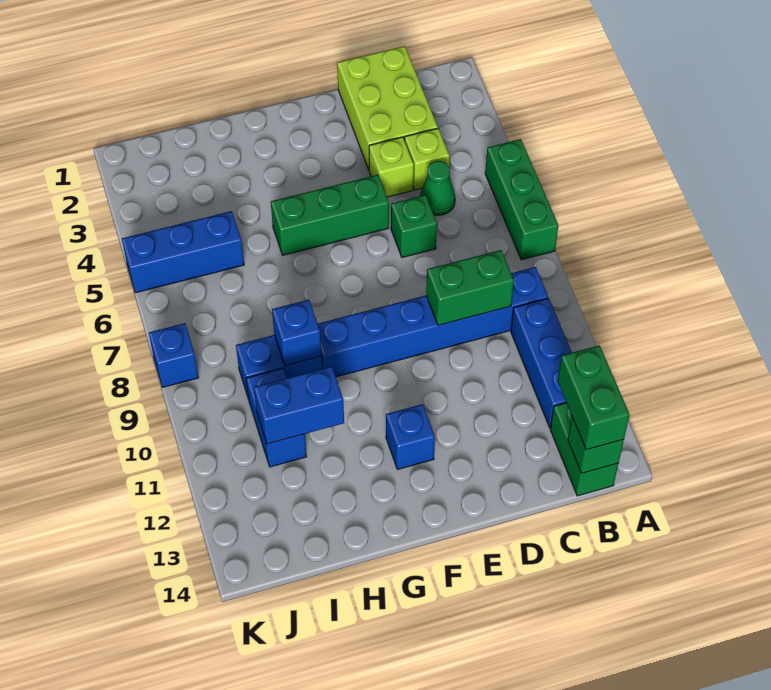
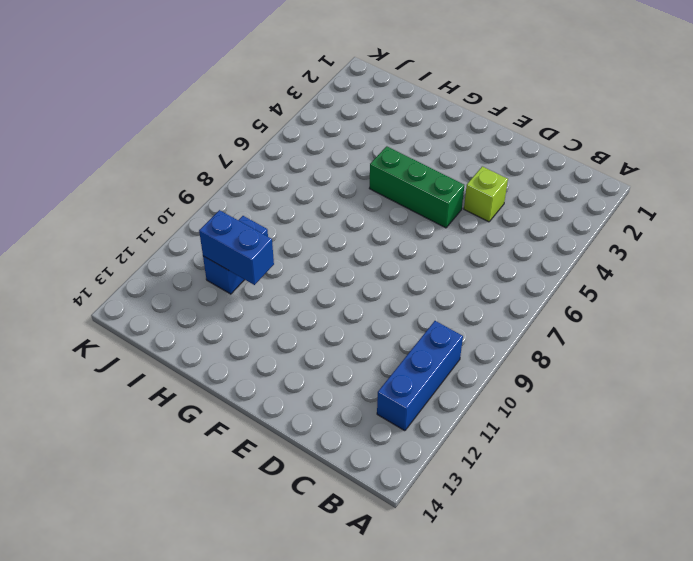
none -> green 1x3 brick [485,139,558,260]
none -> blue 1x6 brick [318,267,548,377]
none -> green 1x2 brick [550,403,618,496]

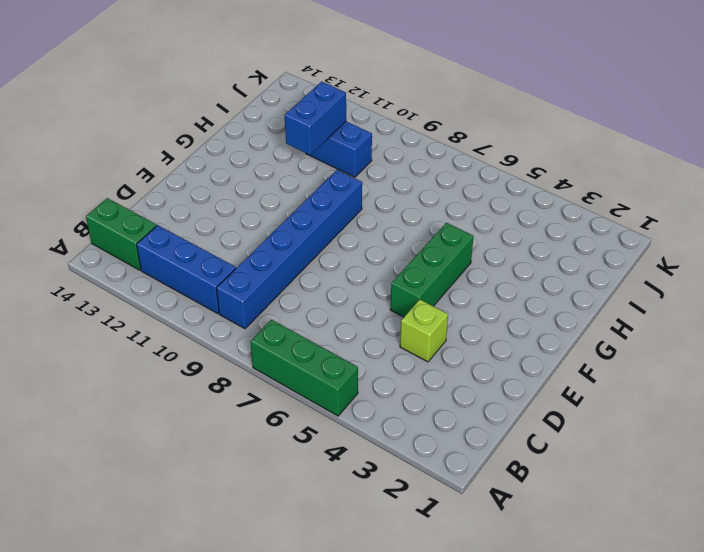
none -> lime 2x3 brick [337,46,438,169]
none -> lime 1x1 brick [405,128,449,190]
none -> green 1x1 cone [420,161,455,215]

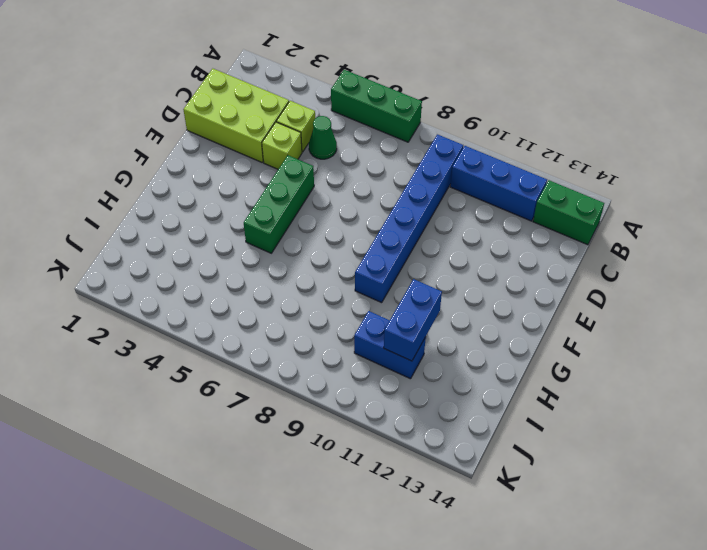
none -> green 1x1 brick [391,195,437,257]
none -> blue 1x1 brick [386,404,435,469]
none -> blue 1x2 brick [236,335,322,399]

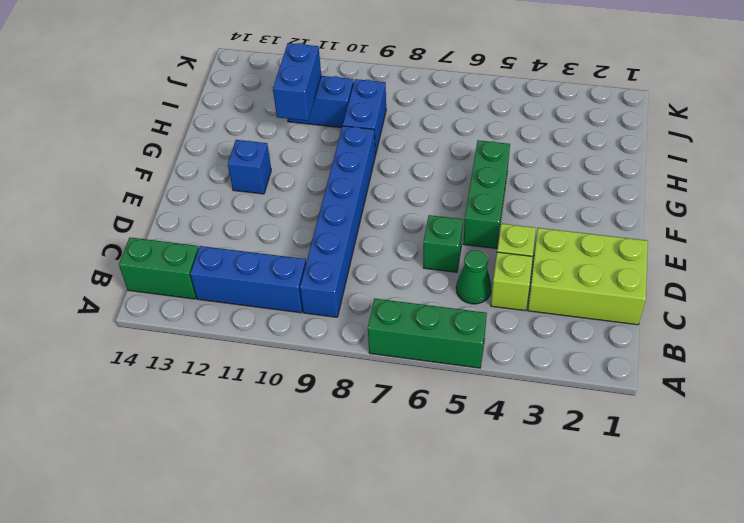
none -> blue 1x3 brick [122,211,244,293]
none -> blue 1x1 brick [149,323,199,387]
none -> green 1x1 brick [568,417,624,473]

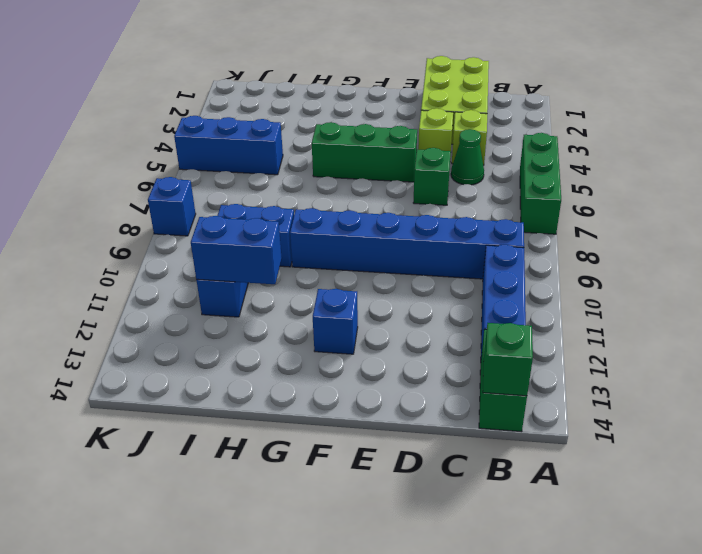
none -> green 1x2 brick [426,250,514,325]
none -> blue 1x1 brick [272,300,321,366]
none -> green 1x2 brick [558,345,629,450]

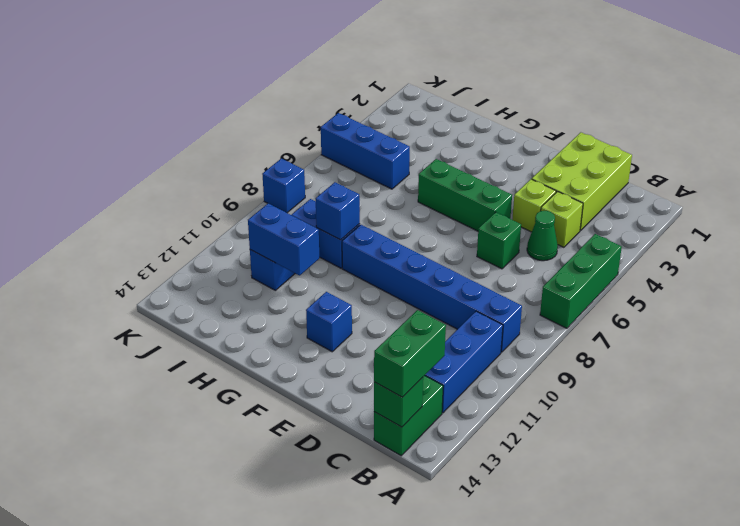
none -> green 1x2 brick [426,250,514,325]

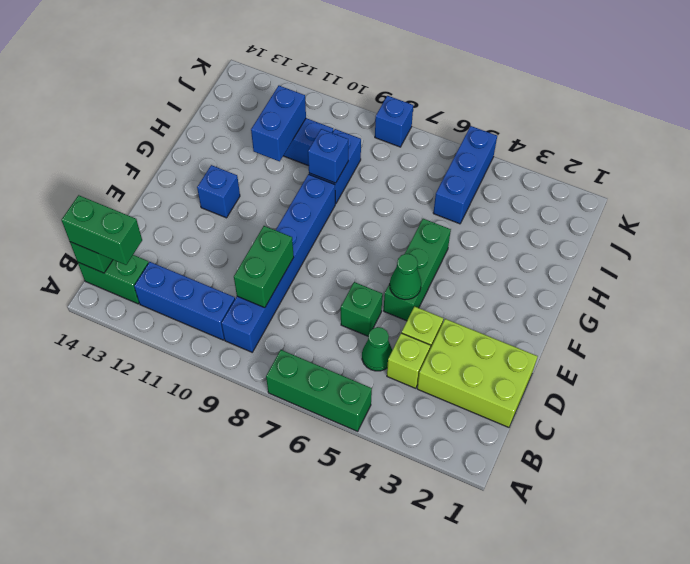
green 1x1 cone [390,254,421,300] -> none

